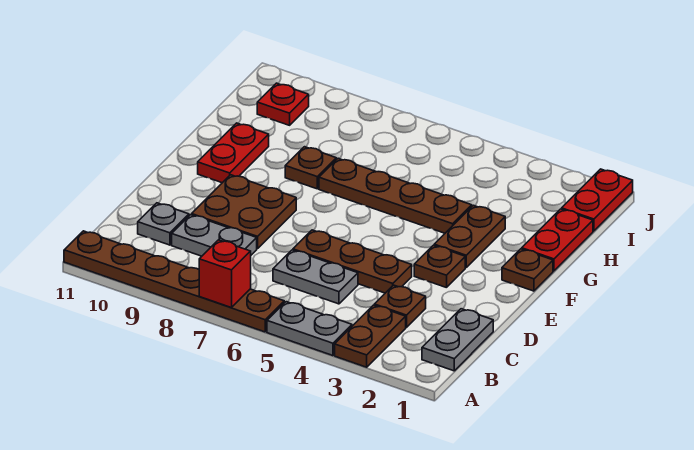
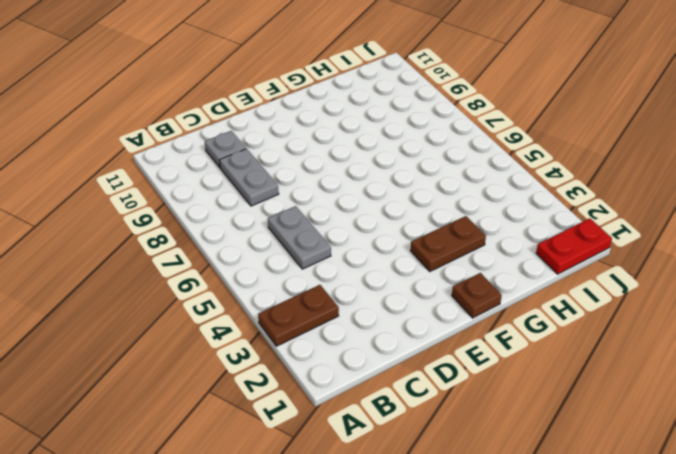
none -> grey 1x2 plate [267,302,352,356]
none -> brown 1x6 plate [64,231,284,332]
none -> grey 1x2 plate [422,309,493,371]

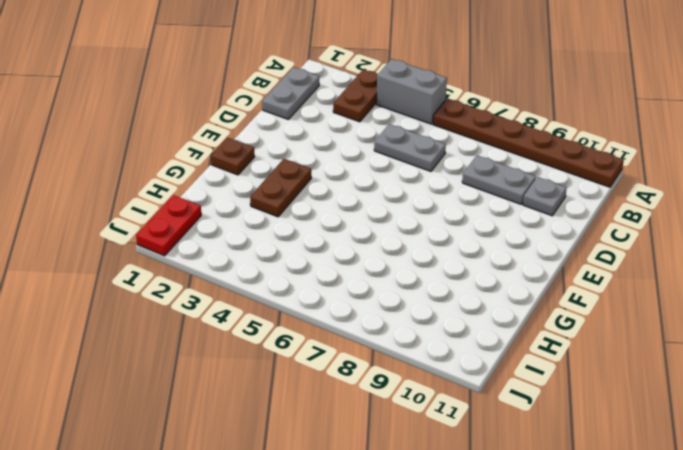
grey 1x2 brick [376,59,447,124] -> grey 1x2 plate [267,302,352,356]
none -> brown 1x1 plate [374,285,426,327]
none -> brown 1x3 plate [293,230,412,293]
none -> brown 2x2 plate [192,175,296,249]

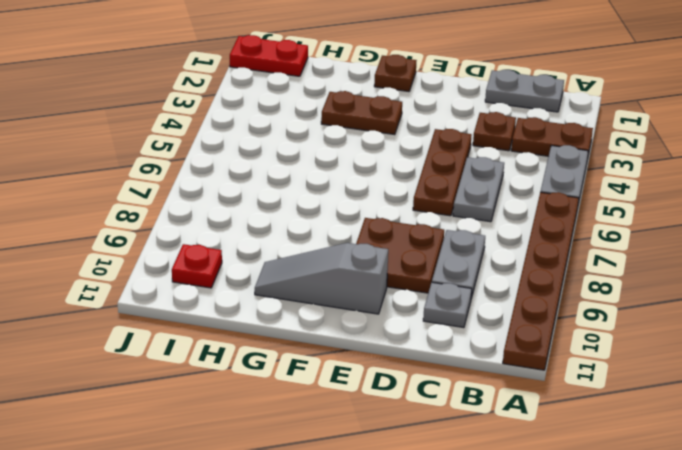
grey 1x3 slope [255,243,388,314] -> red 1x2 plate [198,123,269,183]
none -> brown 1x1 plate [414,245,465,288]
none -> red 1x2 plate [522,209,593,271]
none -> brown 1x4 plate [319,158,472,233]

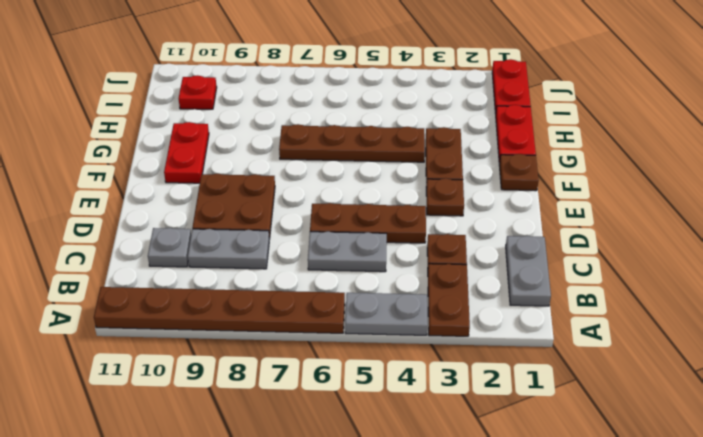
none -> brown 1x1 plate [285,147,336,189]
none -> red 1x1 brick [199,240,251,308]

